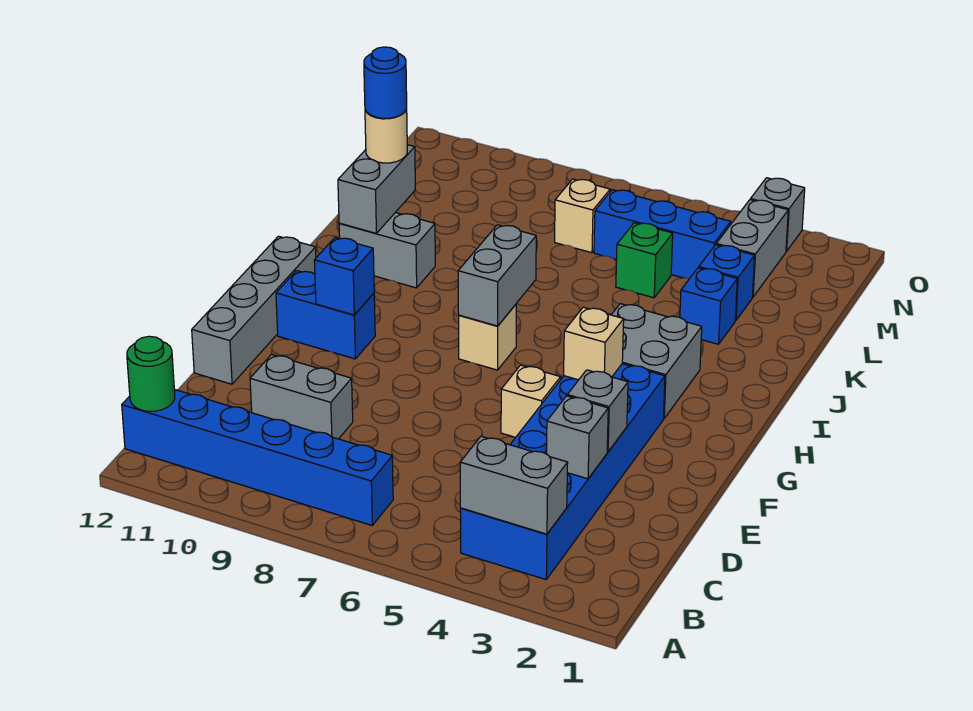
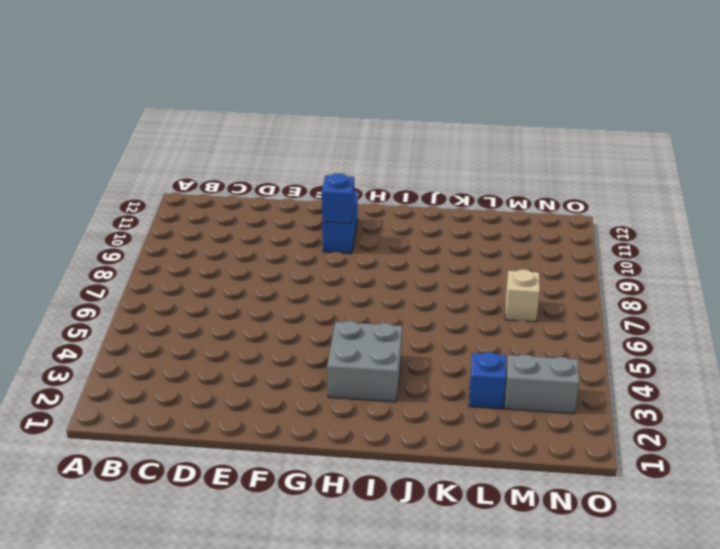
none -> blue 2x6 brick [460,364,665,579]
none -> blue 1x6 brick [122,389,393,525]
none -> grey 1x2 brick [250,354,353,439]

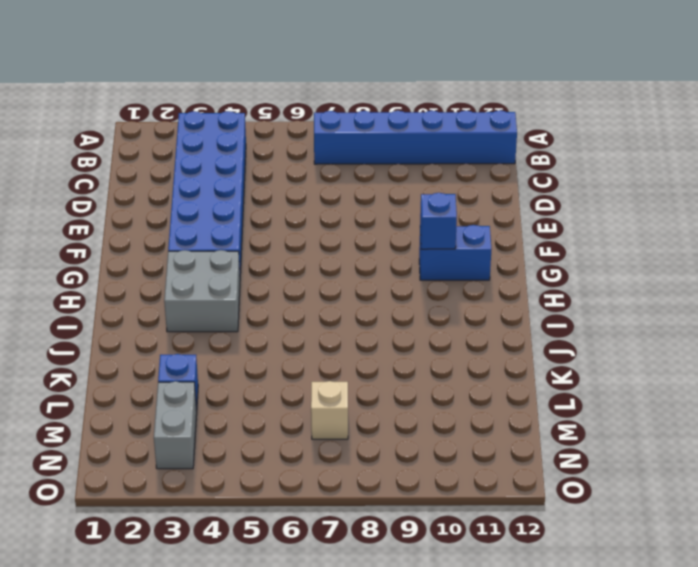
none -> grey 1x2 brick [250,354,353,439]
none -> grey 1x4 brick [192,236,316,384]
none -> tan 1x1 brick [501,365,561,437]

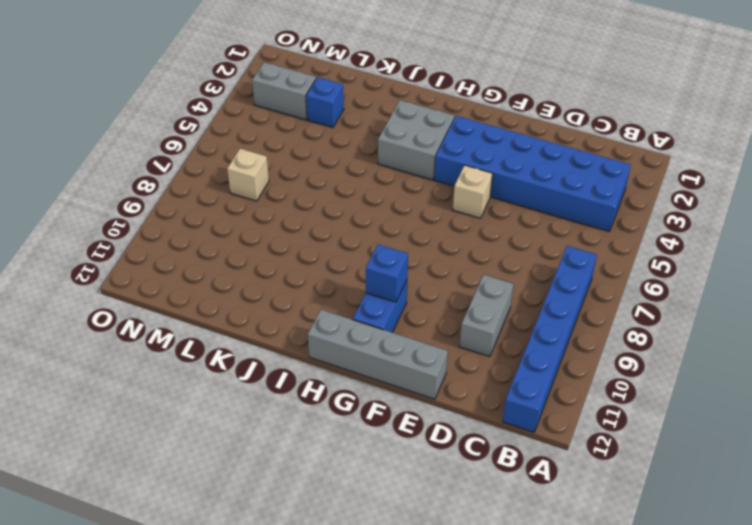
none -> tan 1x1 brick [459,304,516,370]
none -> grey 1x2 brick [339,212,435,288]
none -> blue 1x1 brick [680,268,737,344]

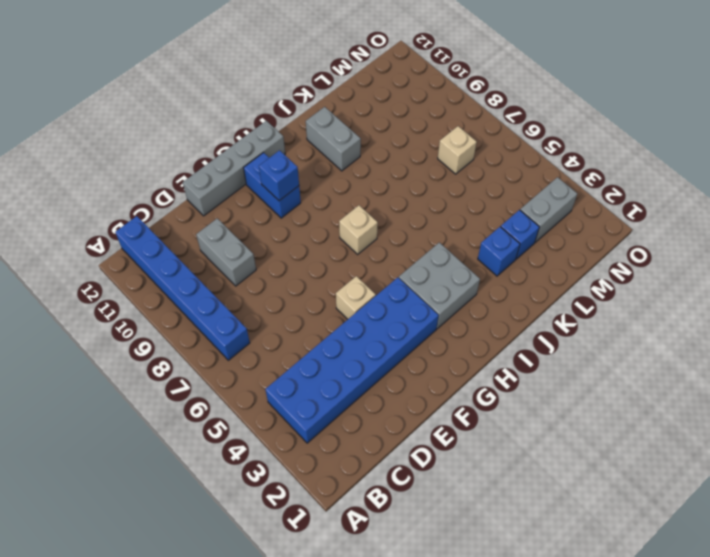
none -> green 1x1 brick [616,223,673,298]
none -> blue 1x3 brick [594,190,731,279]
none -> grey 1x1 brick [750,178,805,251]

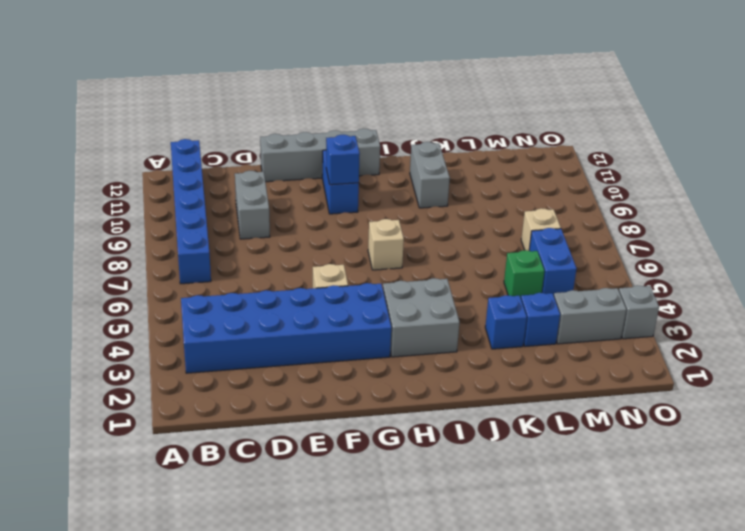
blue 1x2 brick [529,228,577,296] -> blue 1x3 brick [594,190,731,279]
none -> grey 1x2 brick [460,436,568,534]
none -> green 1x1 round brick [127,336,175,411]
none -> grey 1x1 brick [547,396,608,479]

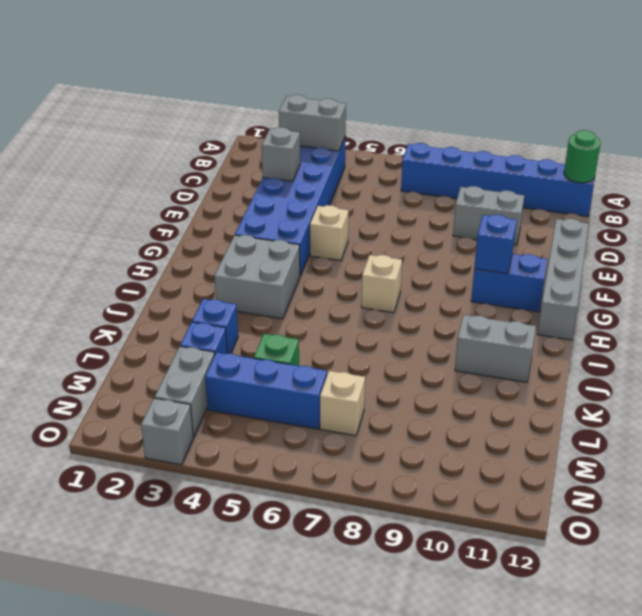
none -> grey 1x1 brick [567,370,628,452]
none -> tan 1x1 brick [564,307,624,380]
none -> grey 1x2 brick [458,225,536,326]

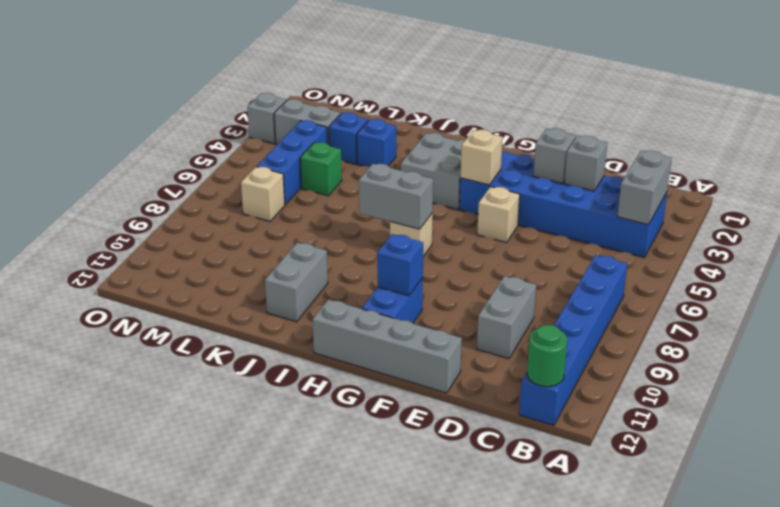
none -> grey 1x2 brick [338,145,415,233]
none -> tan 1x1 round brick [365,110,407,163]
none -> blue 1x1 round brick [364,47,407,118]

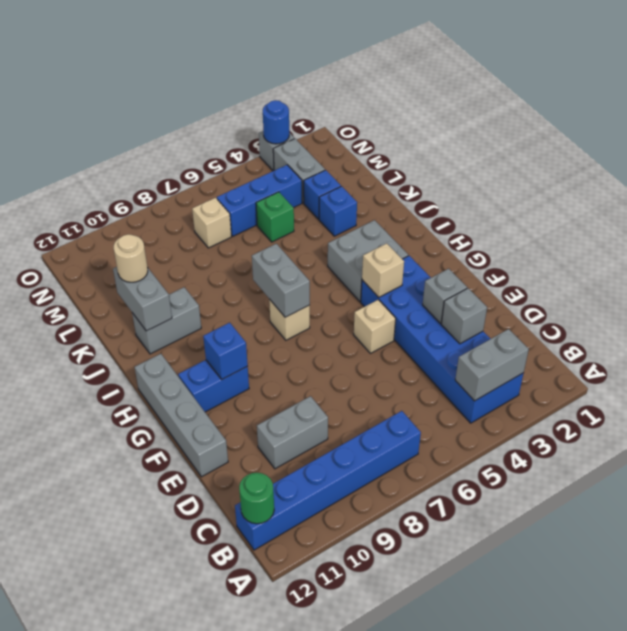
blue 1x1 round brick [263,100,289,144] -> blue 1x1 round brick moved to [364,47,407,118]

